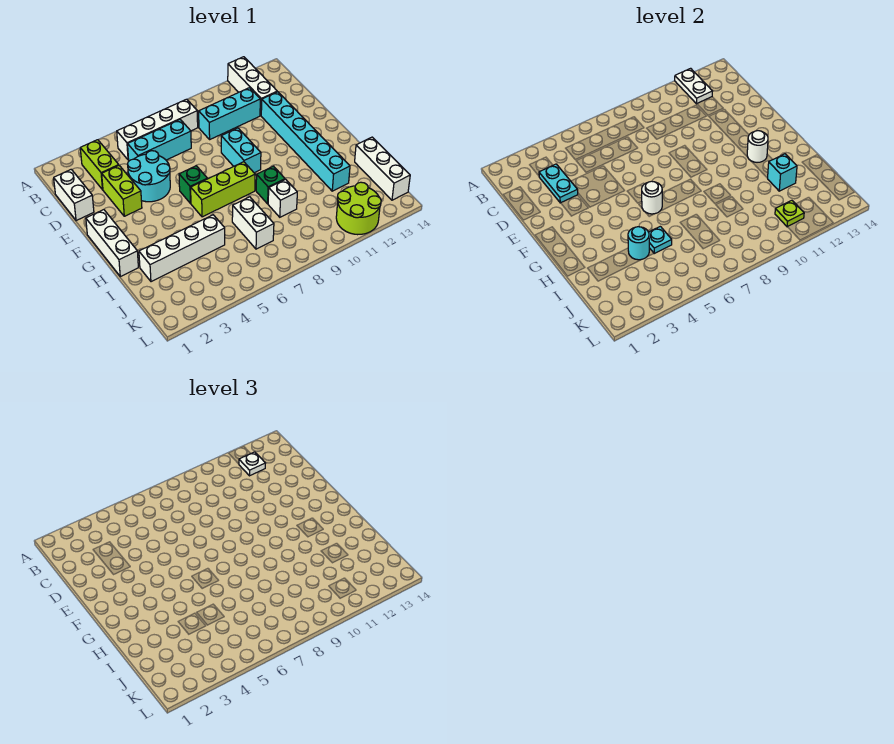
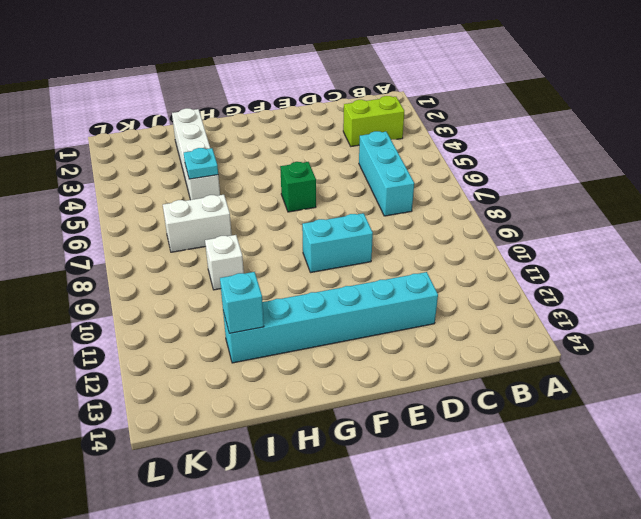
none -> white 1x3 brick [228,57,277,116]
none -> white 1x4 brick [117,99,198,160]
none -> white 1x2 brick [54,169,94,221]

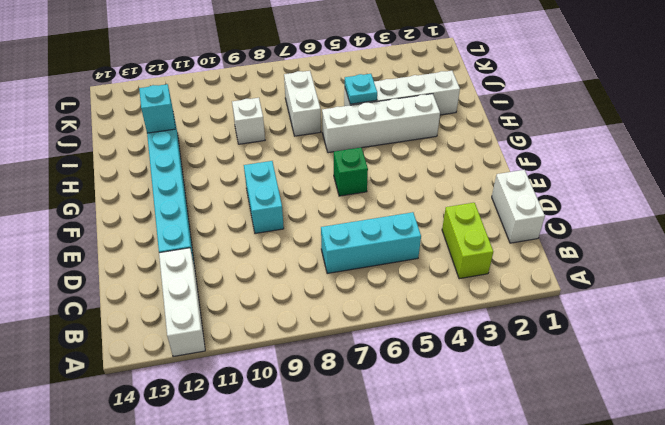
white 1x4 brick [322,94,440,153] -> white 1x4 brick moved to [117,99,198,160]
none -> cyan 1x3 brick [199,88,260,139]
none -> lime 1x2 brick [102,165,142,216]
none -> cyan 2x2 round brick [128,151,170,202]

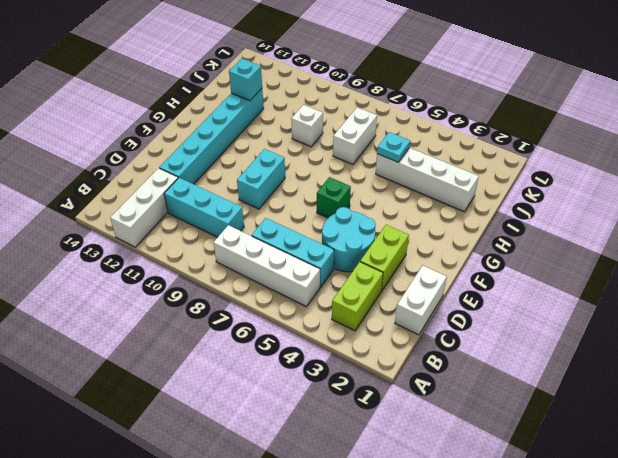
none -> white 1x3 brick [86,210,138,277]
none -> lime 1x3 brick [191,162,255,217]
none -> green 1x1 brick [256,166,285,204]

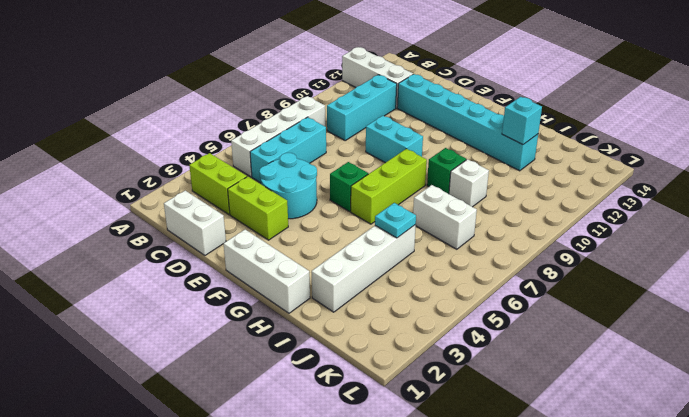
none -> white 1x3 brick [355,137,410,200]
none -> lime 2x2 round brick [336,182,381,235]
none -> white 1x2 plate [675,68,713,104]

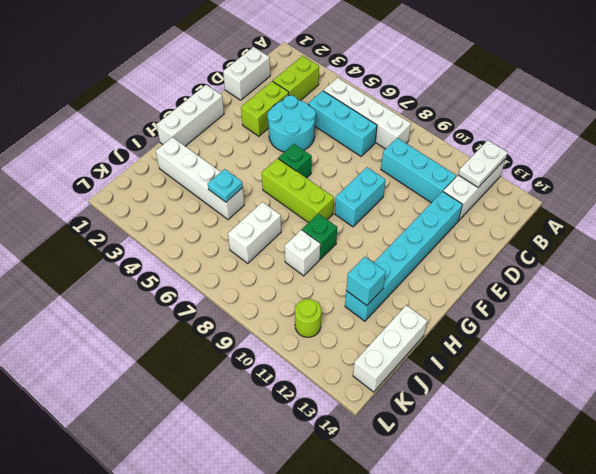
lime 1x1 round brick [295,299,321,337] -> lime 2x2 round brick [336,182,381,235]
none -> cyan 1x2 plate [539,164,578,203]
none -> white 1x1 round brick [642,181,662,214]
none -> white 1x1 round brick [747,131,768,162]

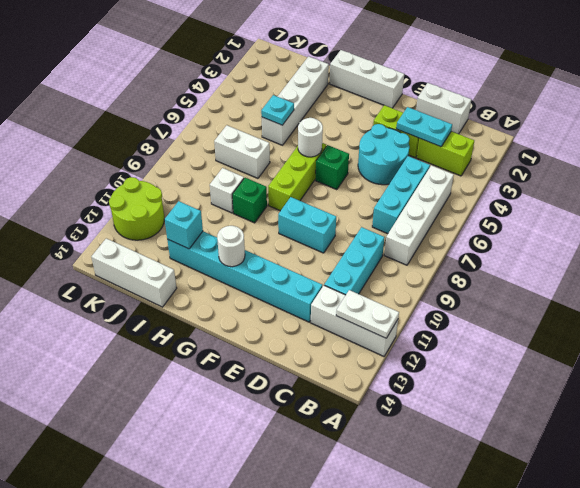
none -> cyan 1x1 round brick [628,227,649,260]
none -> lime 1x1 plate [775,200,804,227]
none -> white 1x1 plate [239,452,266,476]

